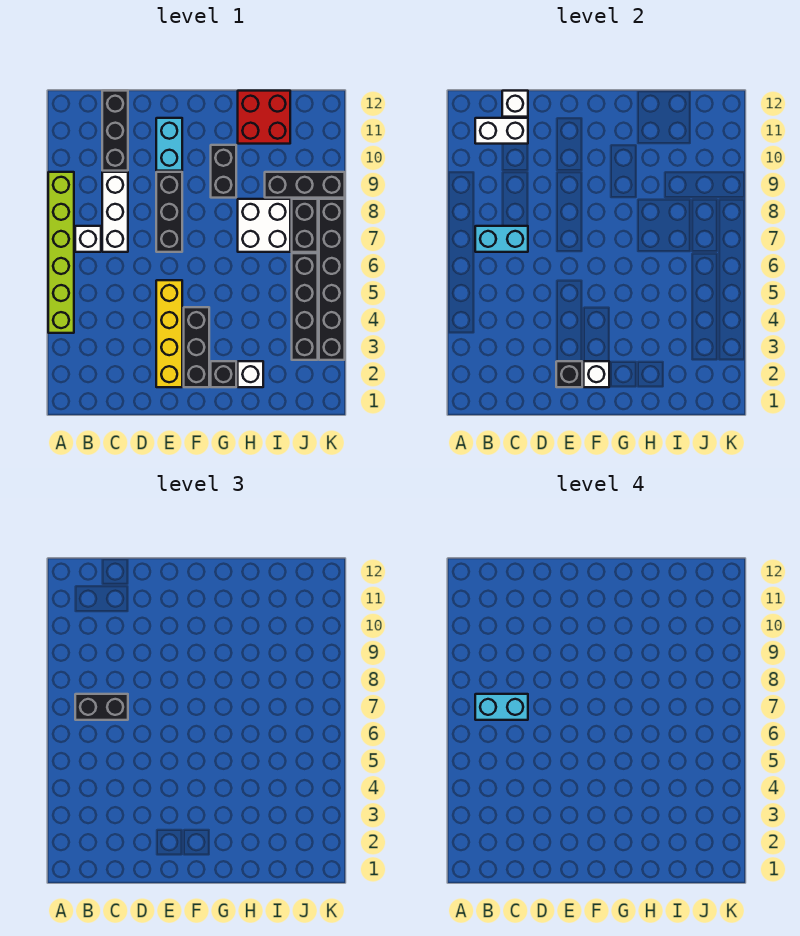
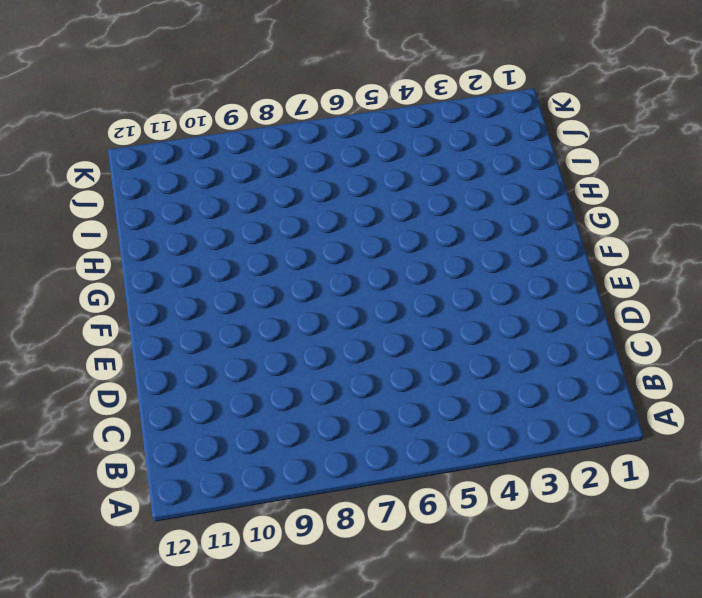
none -> lime 1x6 brick [48,172,74,333]
none -> white 1x1 brick [75,226,101,252]
none -> white 1x3 brick [102,172,128,252]

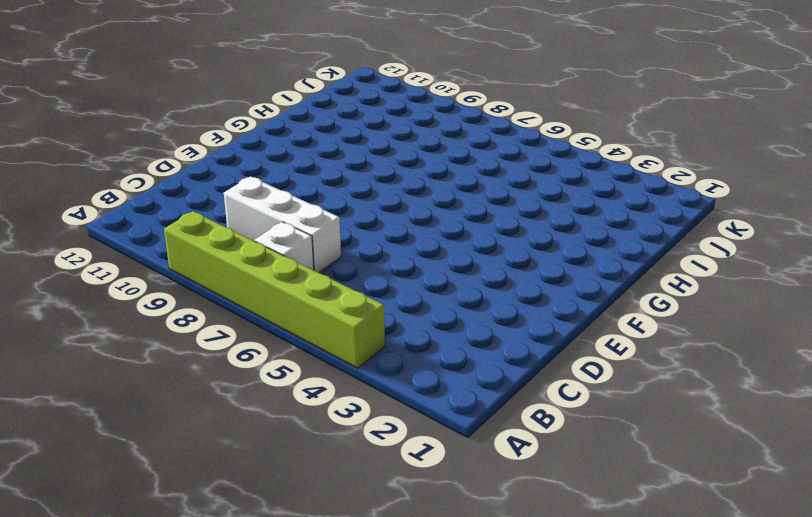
none -> black 1x3 brick [102,91,128,171]
none -> yellow 1x4 brick [156,280,182,387]
none -> black 1x3 brick [156,172,182,252]

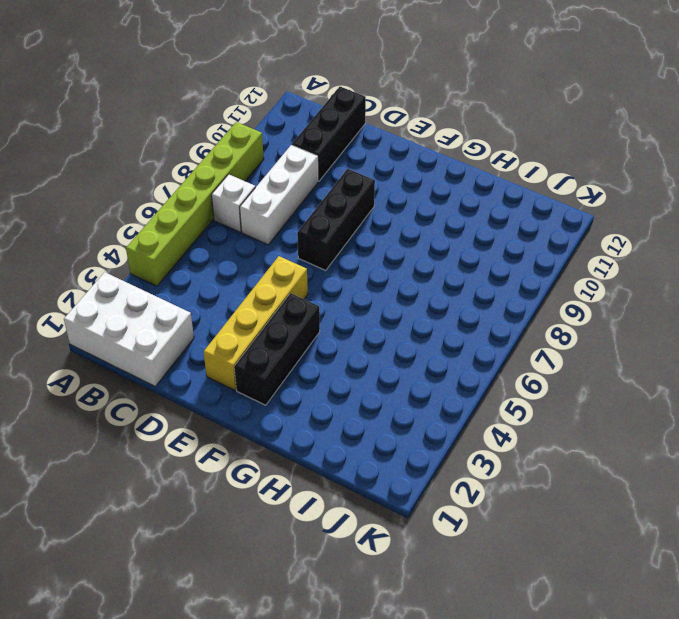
white 2x3 brick [64,272,194,386] -> none
none -> cyan 1x2 brick [156,118,182,171]
none -> black 1x1 brick [211,361,236,387]
none -> black 1x2 brick [211,145,236,198]

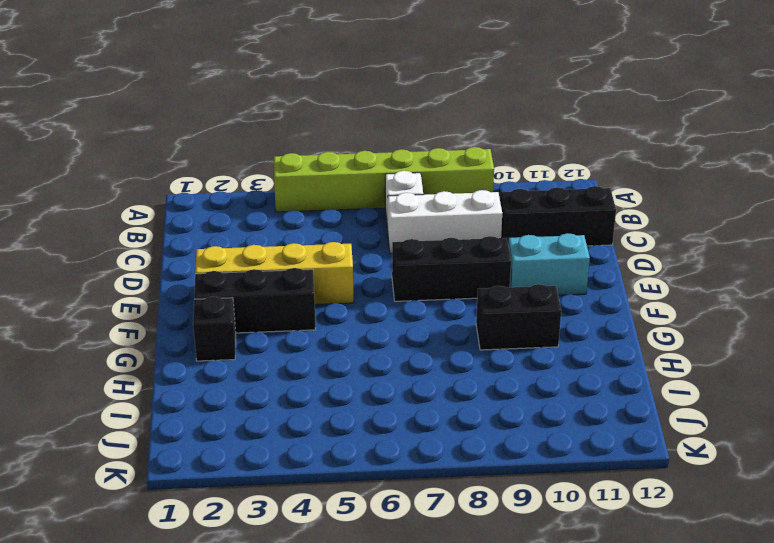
none -> white 1x1 brick [238,361,263,387]
none -> white 2x2 brick [238,199,290,252]
none -> red 2x2 brick [238,91,290,144]

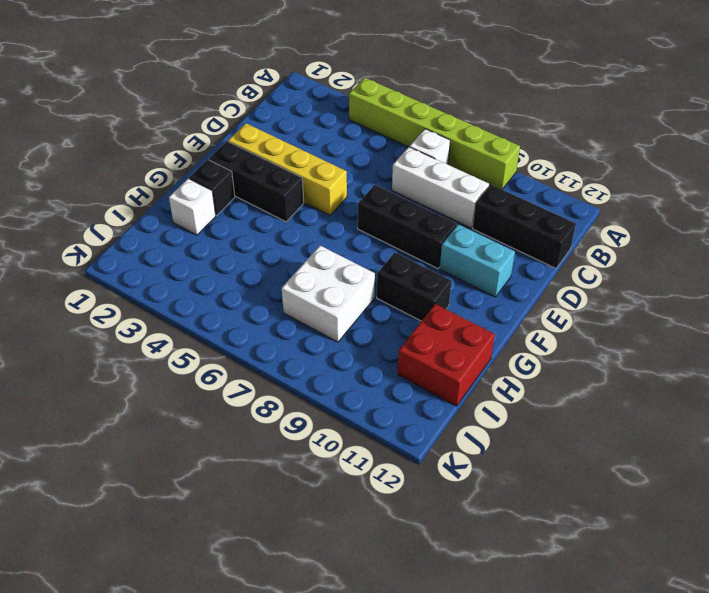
none -> black 1x3 brick [265,172,345,198]
none -> black 1x4 brick [292,253,318,360]
none -> black 1x2 brick [292,199,318,252]

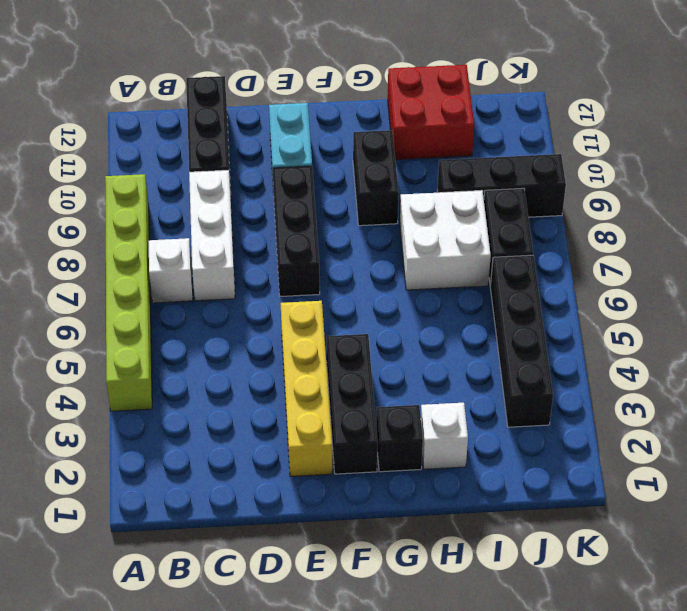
none -> black 1x6 brick [319,199,345,360]
none -> cyan 1x2 brick [475,226,528,252]
none -> white 1x2 brick [475,118,528,144]

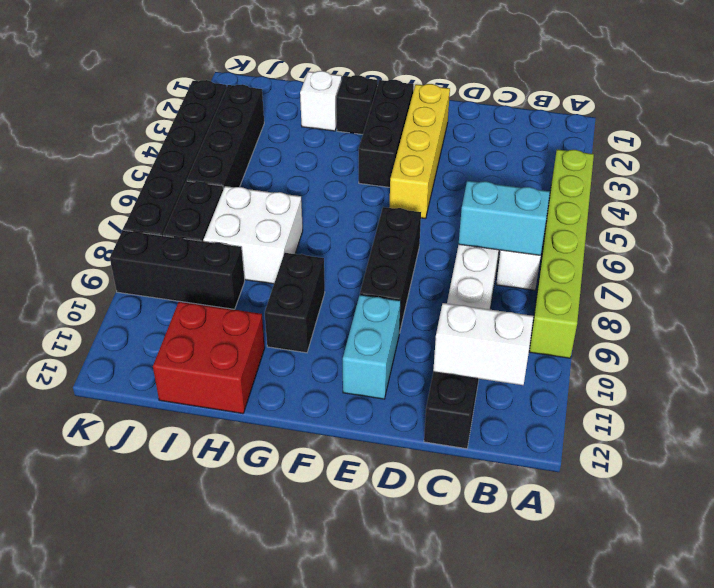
none -> white 1x1 brick [502,91,528,117]
none -> black 1x1 brick [556,361,582,387]
none -> white 1x1 brick [584,361,609,387]

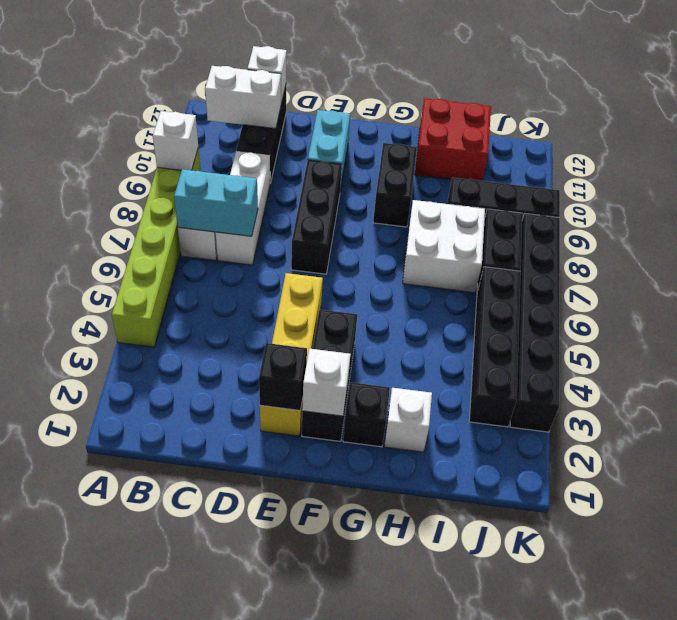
white 1x1 brick [153,111,198,170] -> none
none -> black 1x2 brick [75,694,128,720]
none -> cyan 1x2 brick [475,694,528,720]

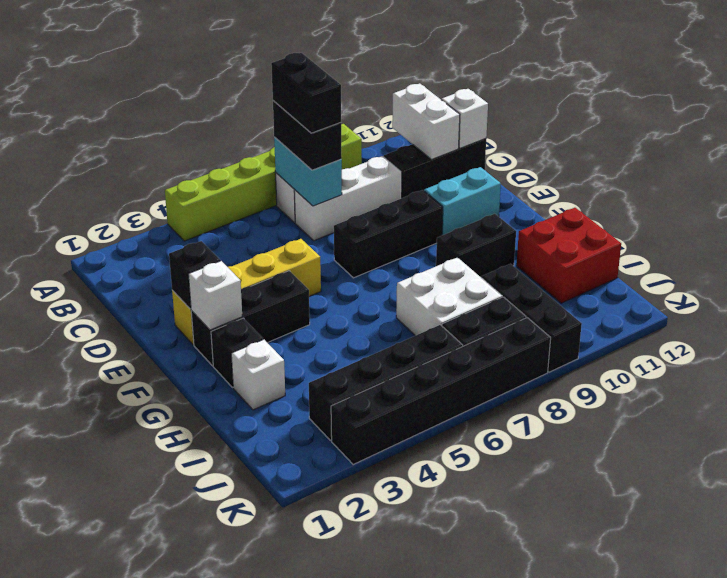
black 1x2 brick [271,53,341,133] -> cyan 1x2 brick [475,694,528,720]

